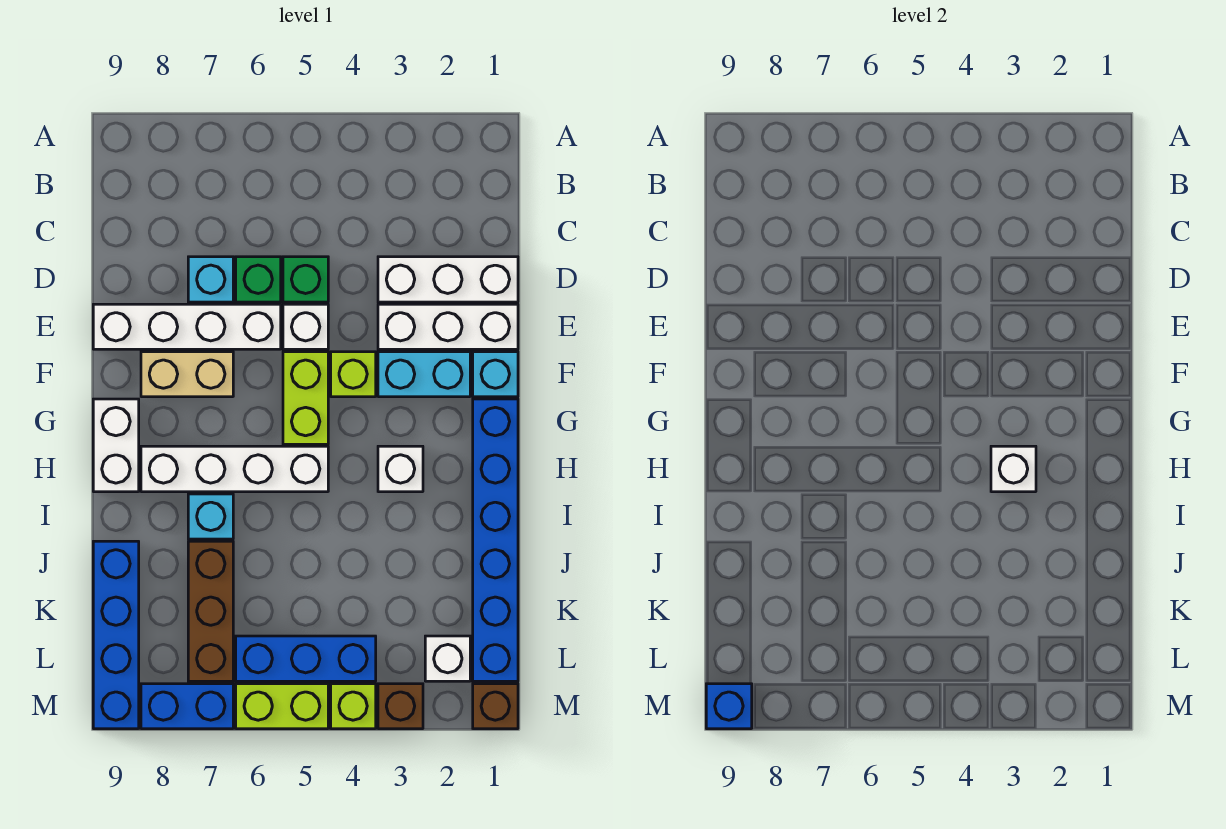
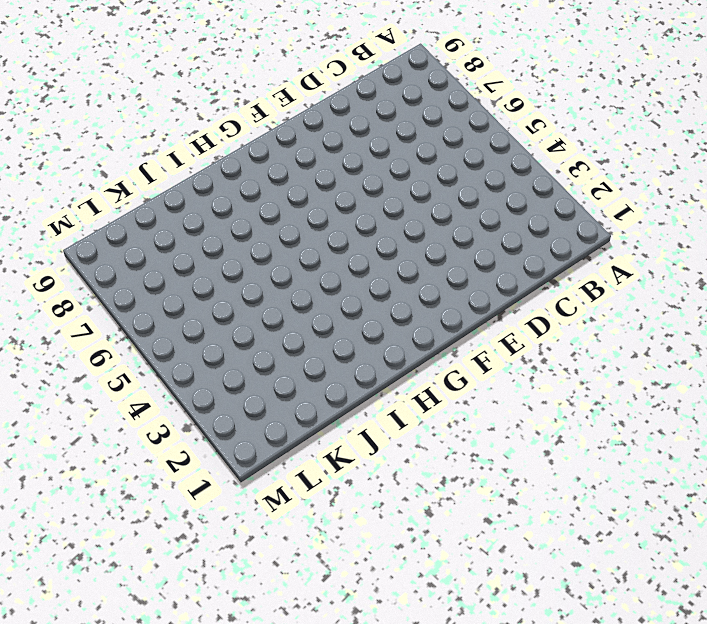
none -> white 1x3 brick [378,257,518,302]
none -> green 1x1 brick [283,257,328,302]
none -> green 1x1 brick [236,257,281,302]

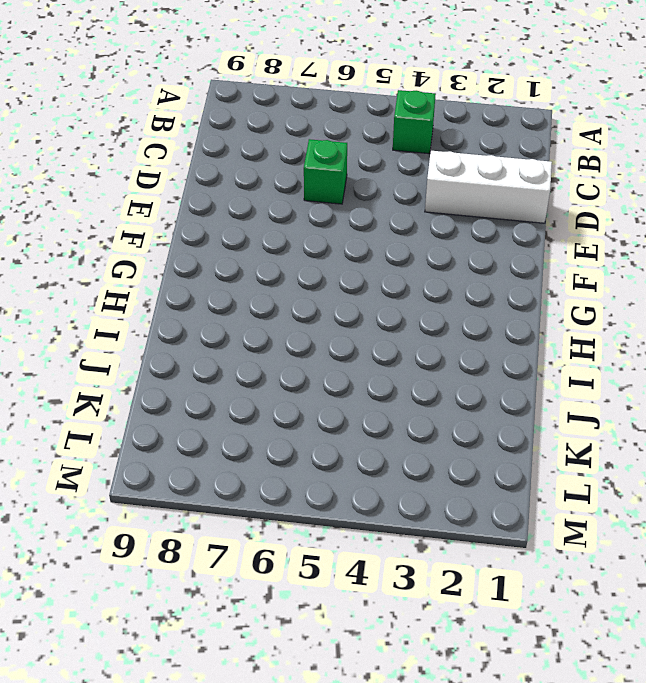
green 1x1 brick [393,90,436,154] -> green 1x1 brick moved to [283,257,328,302]
none -> cyan 1x1 brick [188,257,233,302]
none -> white 1x3 brick [378,304,518,349]
none -> white 1x1 brick [283,304,328,349]

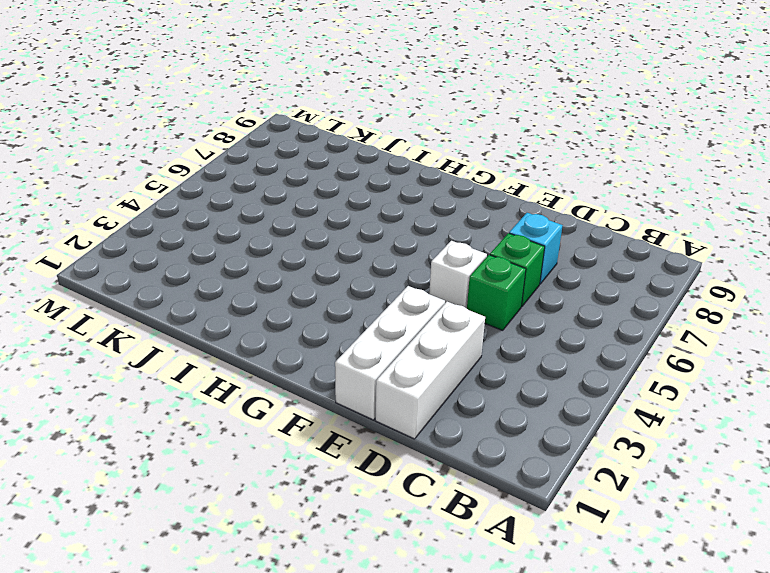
none -> white 1x4 brick [93,304,281,349]
none -> cyan 1x1 brick [473,352,518,397]
none -> cyan 1x2 brick [378,352,470,397]

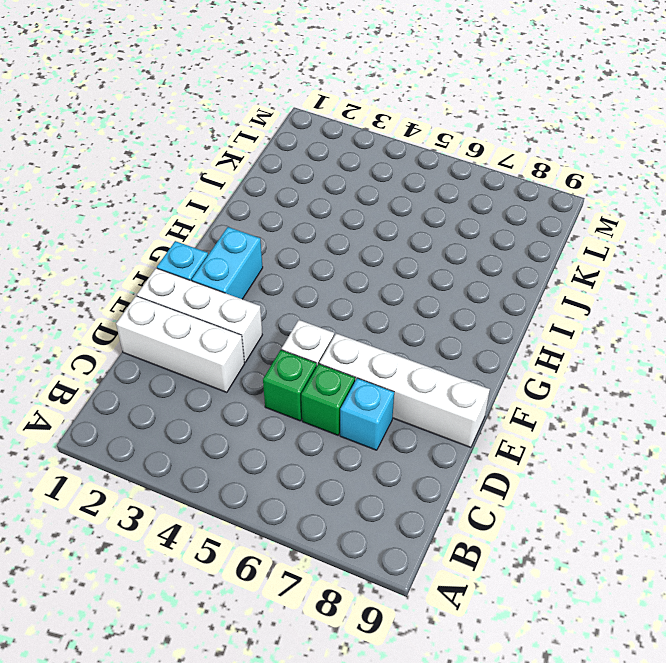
cyan 1x2 brick [192,227,263,299] -> cyan 1x2 brick turned to [378,352,470,397]
none -> lime 1x1 brick [331,352,376,397]
none -> lime 1x2 brick [283,352,328,444]
none -> tan 1x2 brick [141,352,233,397]

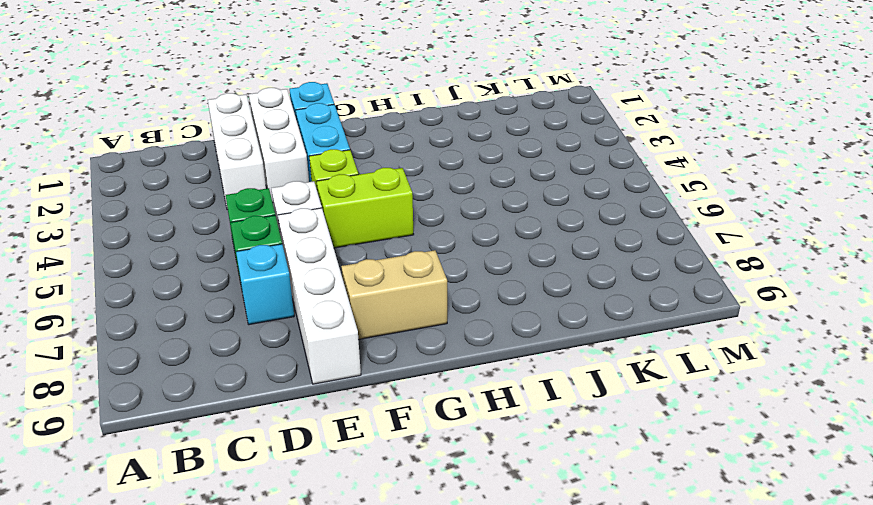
tan 1x2 brick [341,250,447,340] -> tan 1x2 brick turned to [141,352,233,397]
none -> blue 1x6 brick [473,399,518,681]
none -> white 1x2 brick [93,399,139,492]
none -> white 1x1 brick [378,446,423,492]

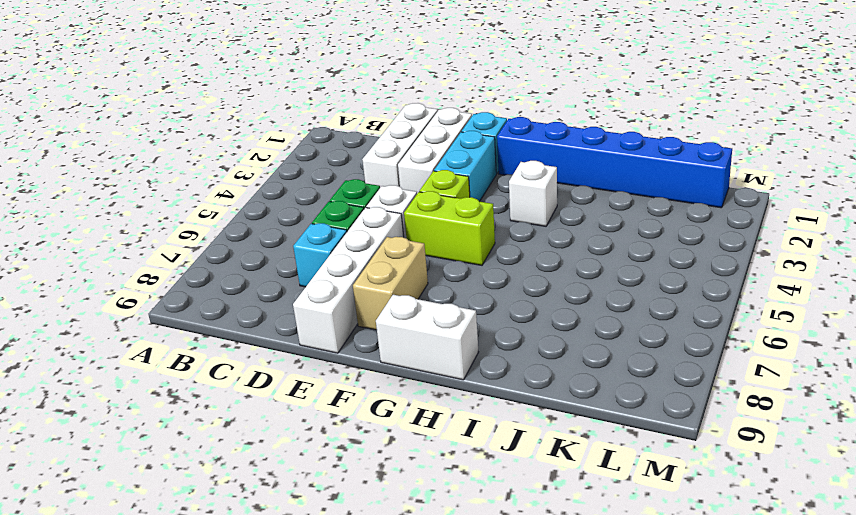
none -> white 1x4 brick [141,446,328,492]
none -> cyan 1x1 brick [188,494,233,539]
none -> brown 1x3 brick [188,541,233,681]

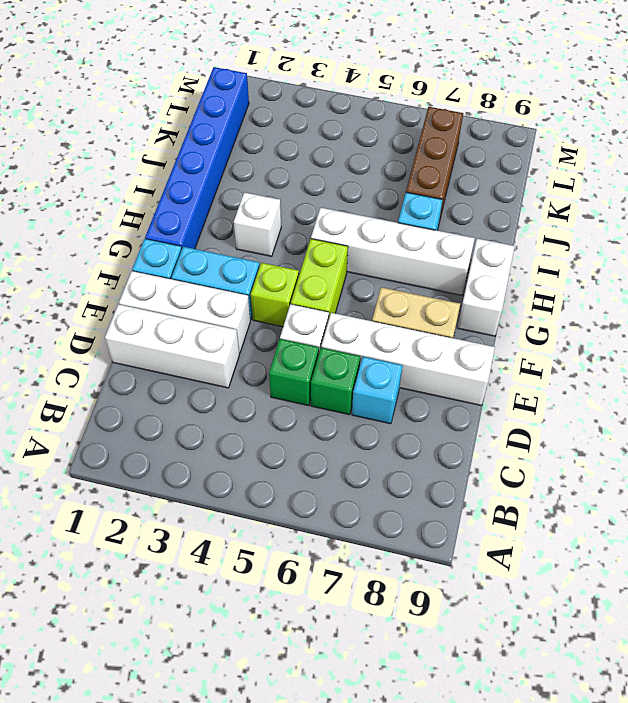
none -> blue 1x4 brick [93,541,139,729]
none -> white 1x1 brick [425,636,470,681]
none -> blue 1x3 brick [236,636,376,681]

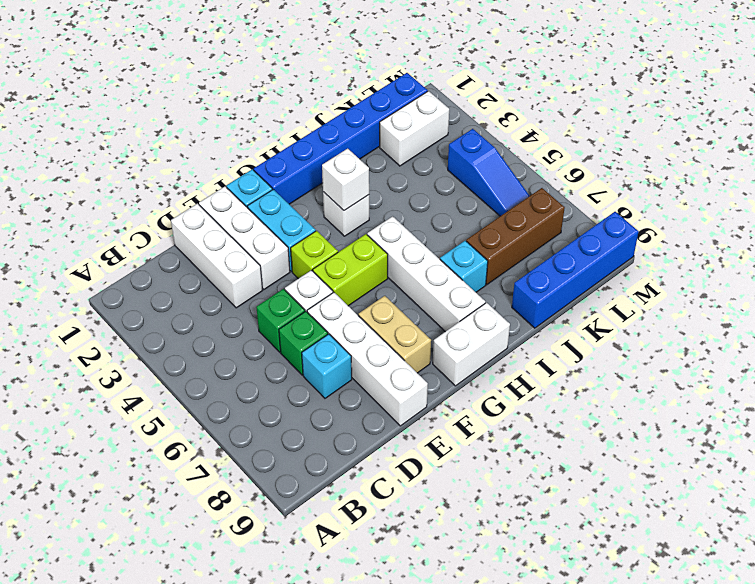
white 1x2 brick [380,91,449,166] -> white 1x1 brick [425,636,470,681]
blue 1x3 slope [448,129,530,216] -> blue 1x3 brick [236,636,376,681]
none -> brown 1x1 brick [473,684,518,729]
none -> brown 1x1 brick [378,684,423,729]
none -> lime 1x1 brick [331,684,376,729]

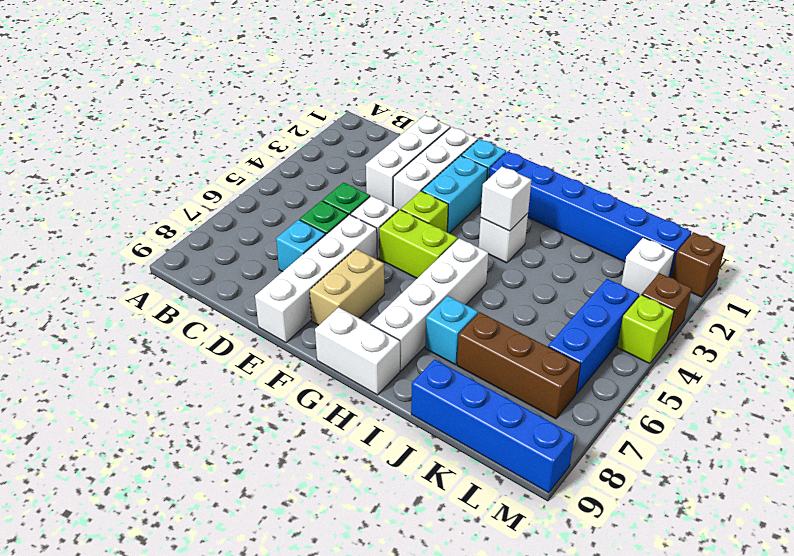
none -> lime 1x2 brick [236,684,328,729]
none -> blue 1x2 brick [141,684,233,729]
none -> blue 1x1 brick [706,684,752,729]

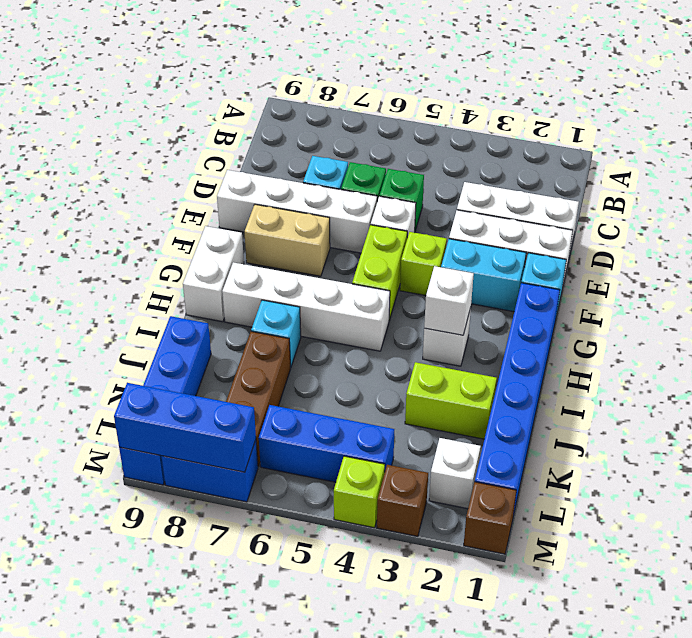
lime 1x2 brick [405,362,497,439] -> lime 1x2 brick moved to [236,684,328,729]
blue 1x3 brick [114,383,256,472] -> blue 1x1 brick [706,684,752,729]

